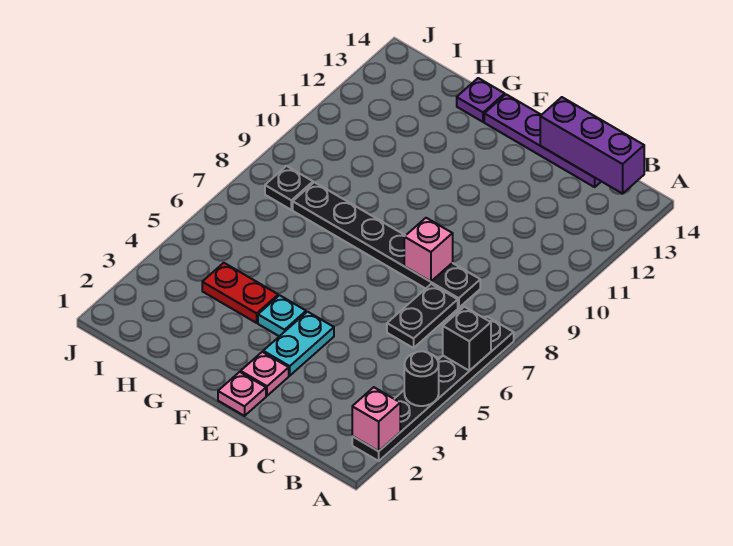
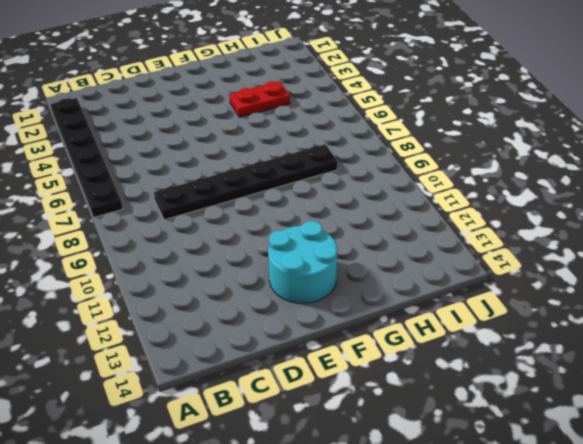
cyan 2x2 round brick [268,221,337,303] -> none
none -> black 1x2 plate [387,284,458,348]
none -> purple 1x4 plate [484,94,601,187]
none -> pink 1x1 plate [218,372,266,416]

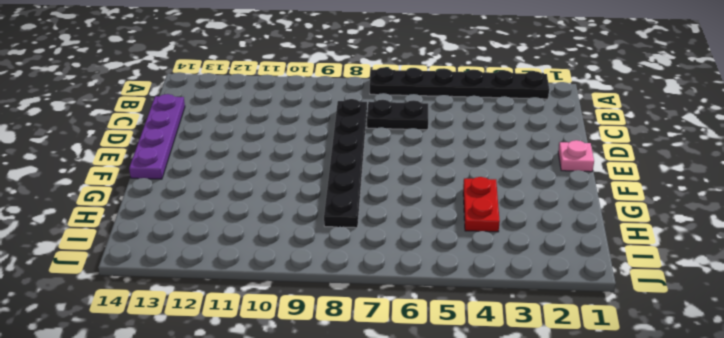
none -> pink 1x1 plate [241,352,289,396]
none -> cyan 1x2 plate [263,312,334,376]
none -> cyan 1x1 plate [258,295,306,336]

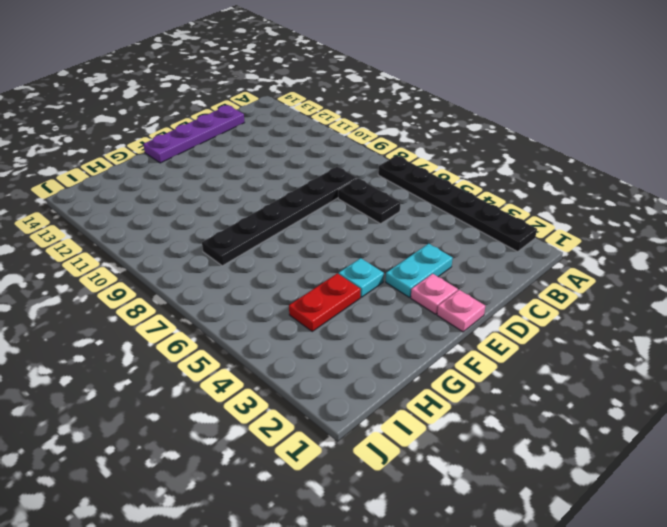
cyan 1x2 plate [386,244,452,297] -> cyan 1x2 plate turned to [263,312,334,376]
none -> purple 1x1 plate [457,78,505,122]
none -> black 1x1 plate [265,166,313,210]
none -> pink 1x1 brick [352,387,400,451]

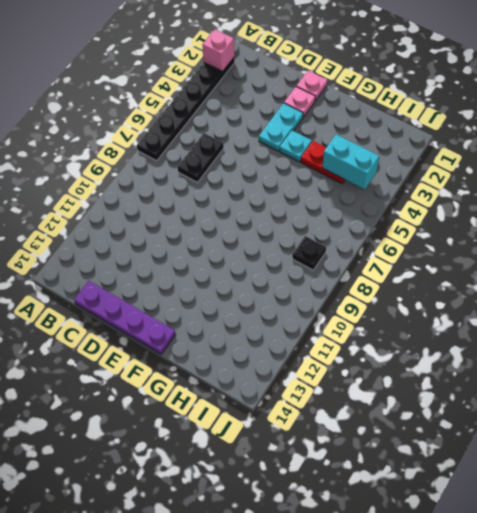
cyan 1x2 brick [322,135,379,189] -> none
none -> black 1x6 plate [293,182,480,308]
none -> purple 1x1 plate [457,78,505,122]
none -> black 1x1 round brick [404,351,439,406]

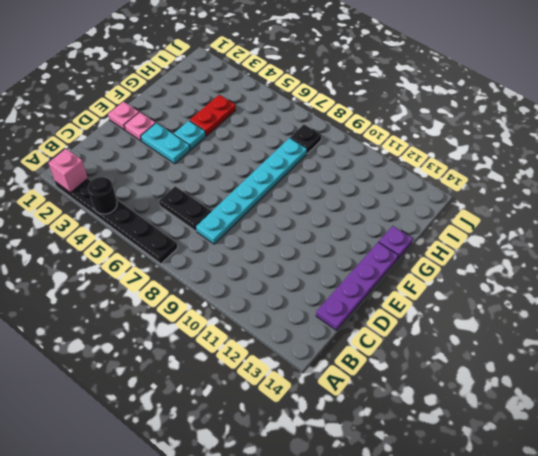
cyan 1x6 plate [196,138,307,244] -> black 1x6 plate [293,182,480,308]
none -> black 1x1 brick [443,307,491,371]
none -> purple 1x3 brick [540,97,644,194]
none -> pink 1x1 brick [404,218,453,282]

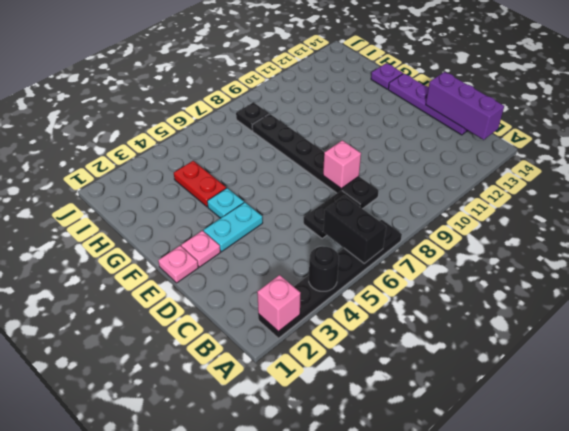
black 1x2 brick [324,196,386,264] -> black 1x1 brick [443,307,491,371]

